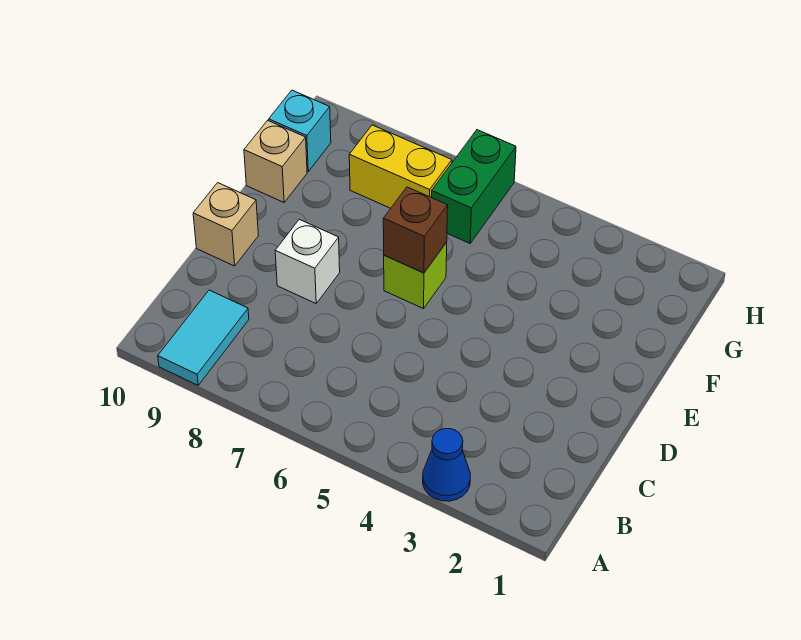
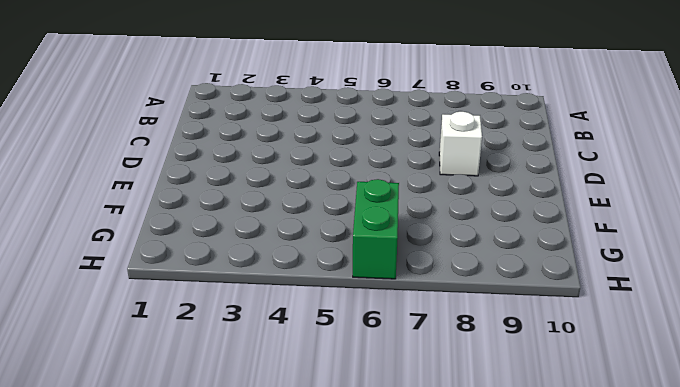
none -> blue 1x1 cone [423,429,471,501]
none -> cyan 1x2 tile [158,290,249,385]

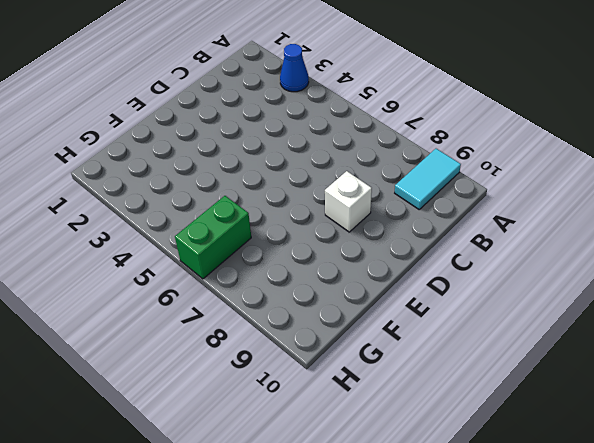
none -> tan 1x1 brick [193,183,258,266]
none -> lime 1x1 brick [384,243,447,309]

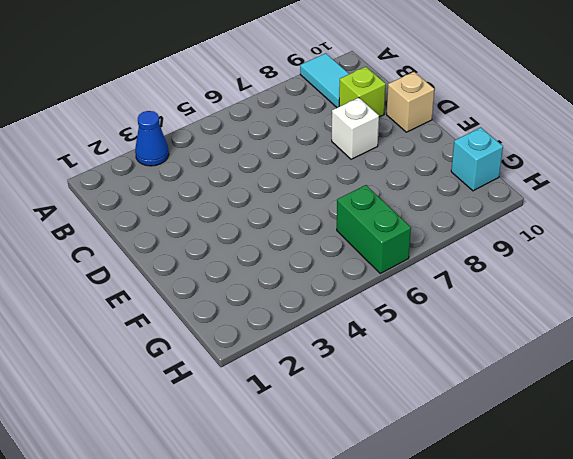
lime 1x1 brick [339,67,386,117] -> lime 1x1 brick moved to [384,243,447,309]
none -> tan 1x1 brick [244,120,307,202]
none -> yellow 1x2 brick [349,125,452,208]

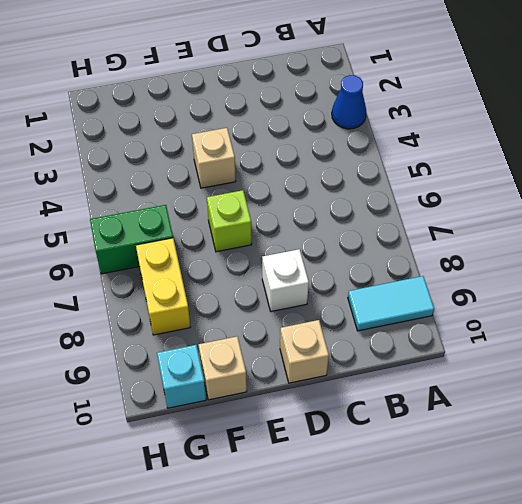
tan 1x1 brick [192,128,236,188] -> none
none -> brown 1x1 brick [383,187,448,273]

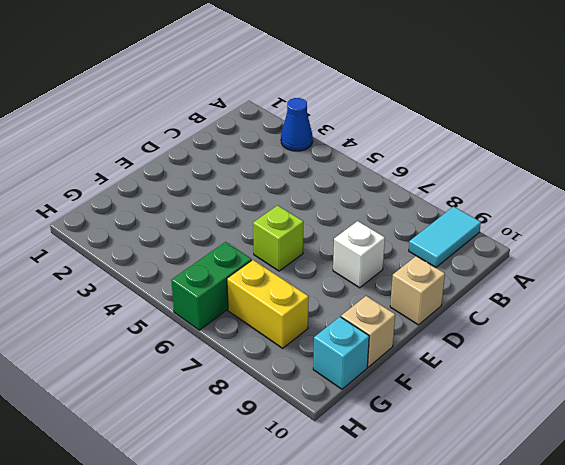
none -> brown 1x1 brick [383,187,448,273]

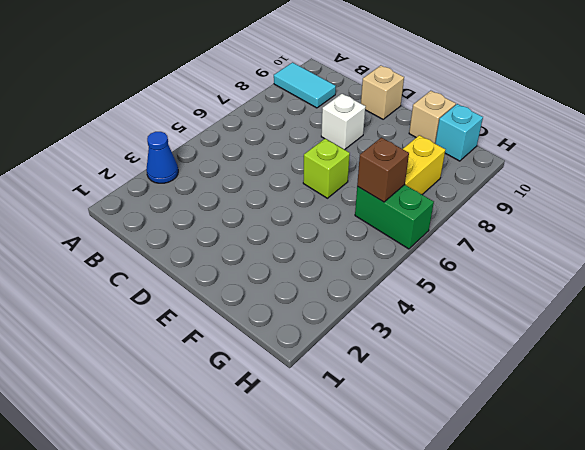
brown 1x1 brick [357,138,409,202] -> brown 1x1 brick moved to [383,187,448,273]

